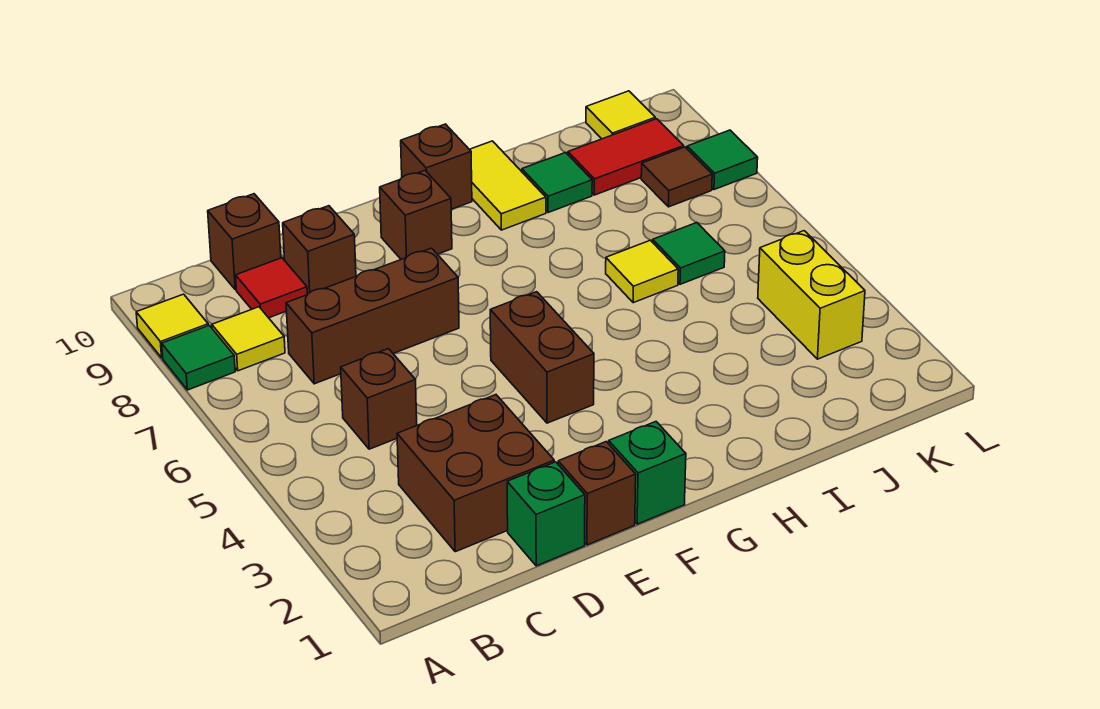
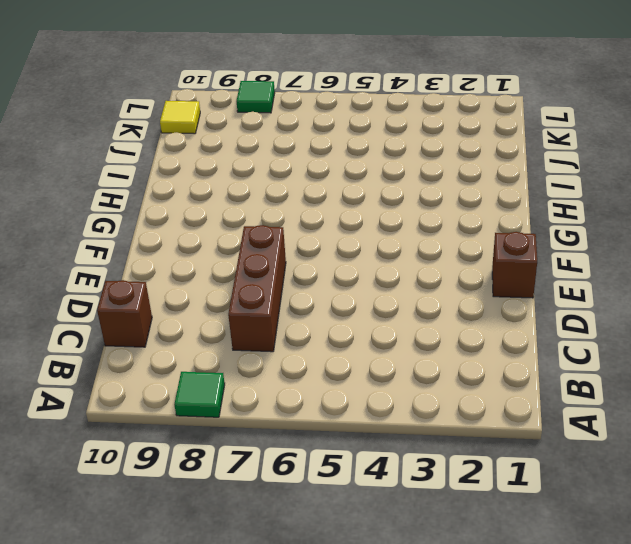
none -> yellow 1x1 tile [136,294,208,358]
none -> yellow 1x1 tile [212,307,285,371]
none -> brown 2x2 brick [397,395,554,552]

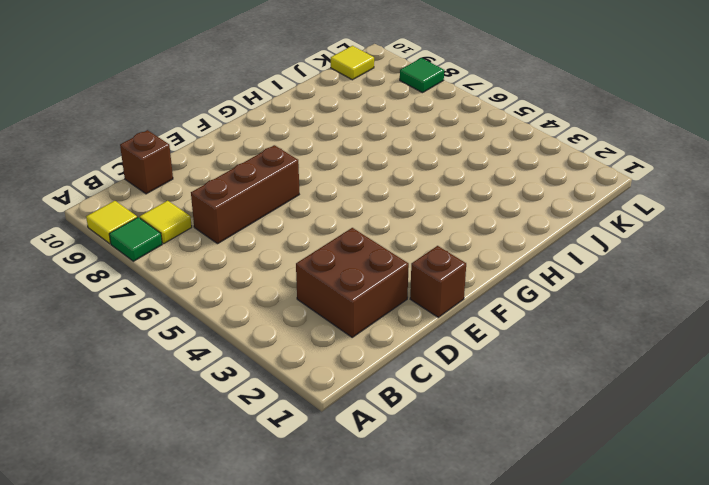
none -> brown 1x1 brick [341,349,417,449]
none -> red 1x1 tile [236,258,307,318]
none -> green 1x1 brick [507,462,585,566]

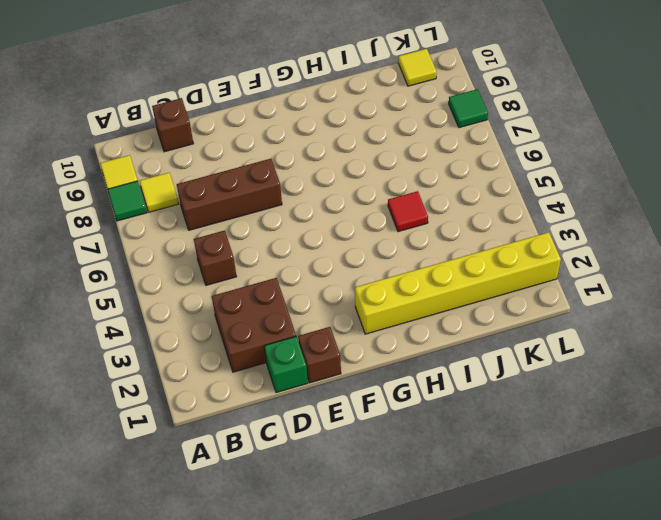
yellow 1x6 brick [355,232,561,334] -> none
red 1x1 tile [388,191,428,232] -> red 1x1 tile moved to [236,258,307,318]
none -> brown 1x1 brick [283,206,356,295]
none -> green 1x1 brick [609,422,686,524]
none -> brown 1x2 brick [490,292,594,423]

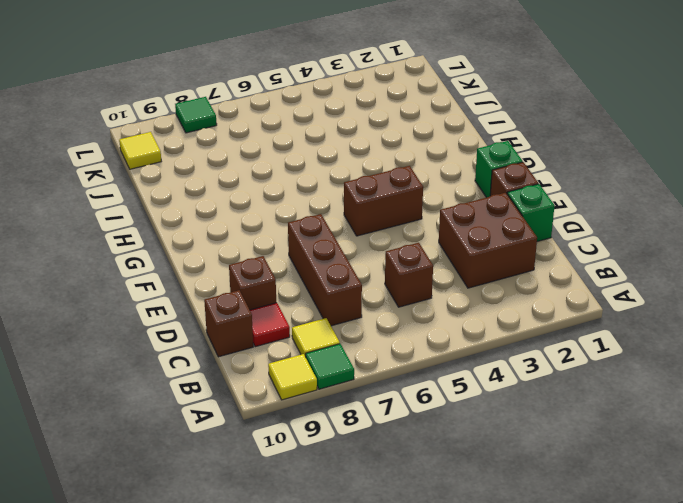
none -> brown 1x1 brick [380,170,452,259]
none -> brown 1x1 brick [401,124,472,209]
none -> yellow 1x2 tile [469,141,546,230]

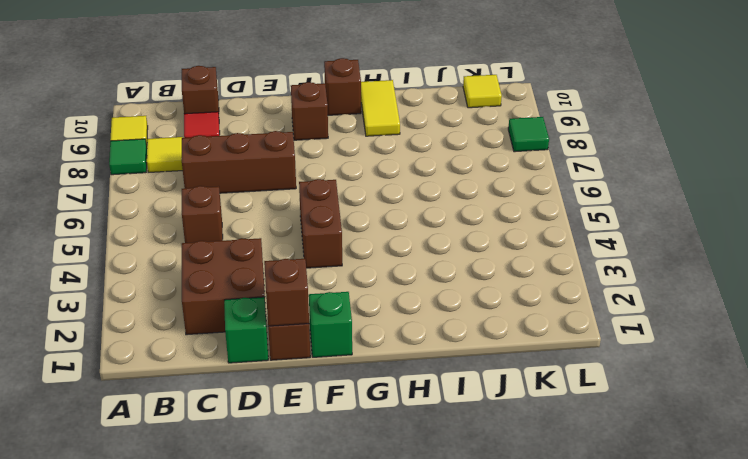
brown 1x1 brick [264,259,309,326] -> brown 1x1 brick moved to [283,206,356,295]
none -> yellow 1x1 tile [606,240,678,303]
none -> green 1x1 tile [522,153,592,213]
none -> green 1x1 tile [653,222,725,284]

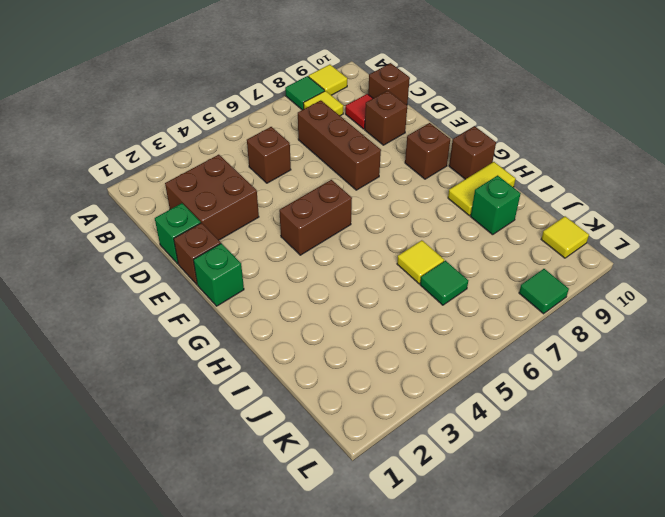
green 1x1 brick [471,175,521,235] -> green 1x1 tile [522,153,592,213]
none -> red 1x2 tile [568,119,684,195]
none -> yellow 1x2 brick [758,231,865,359]
none -> brown 1x1 tile [641,147,712,207]

